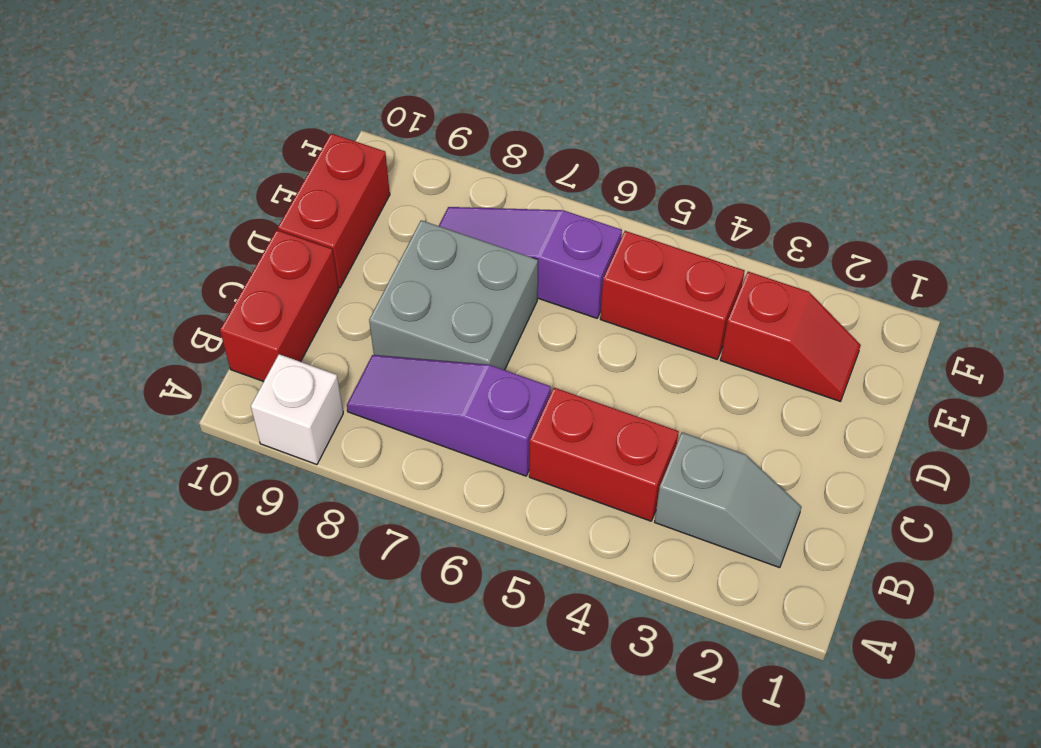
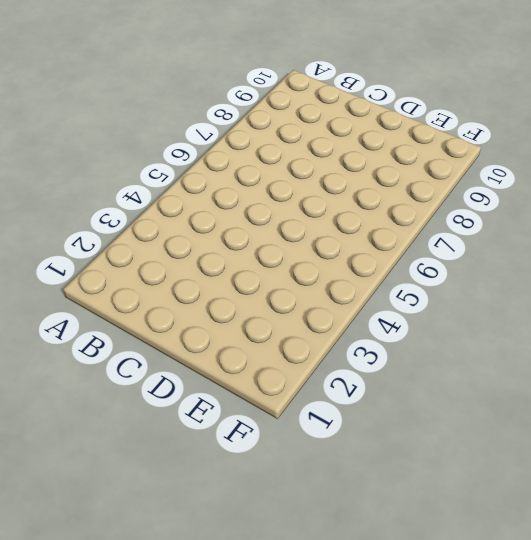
none -> white 1x1 brick [251,354,343,465]
none -> grey 1x2 slope [655,432,801,568]

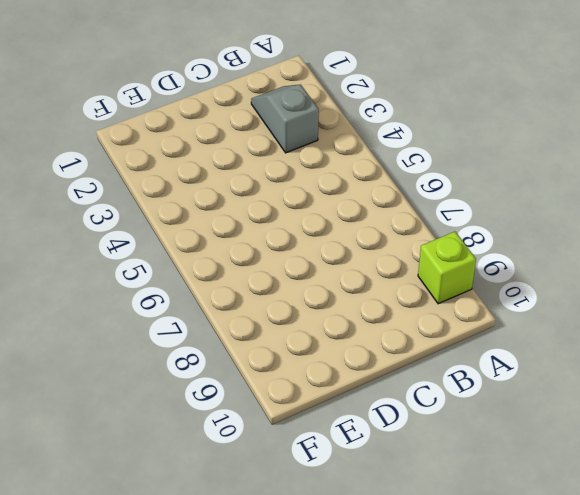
lime 1x1 brick [418,232,476,304] -> white 1x1 brick [251,354,343,465]
none -> red 1x2 brick [529,388,679,521]
none -> purple 1x3 slope [347,355,551,476]

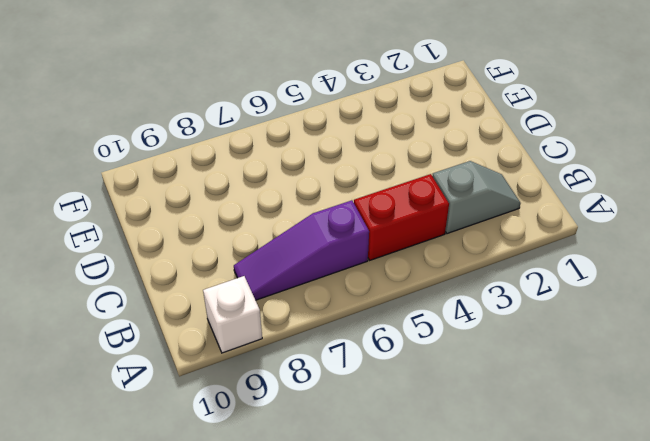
none -> red 1x2 brick [220,230,339,382]
none -> grey 2x2 brick [369,220,538,370]

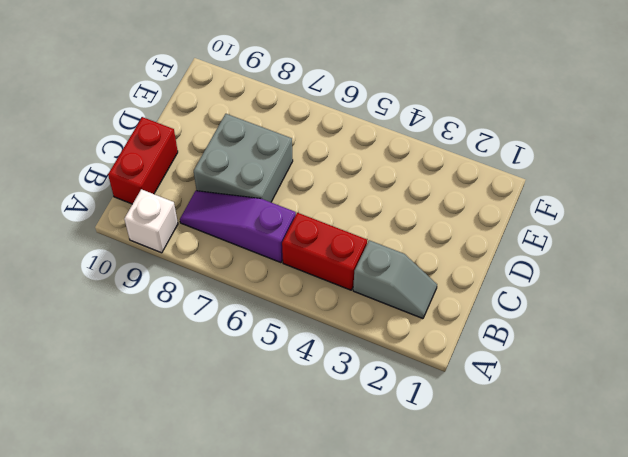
none -> red 1x2 brick [278,134,390,288]
none -> red 1x2 slope [721,272,861,401]

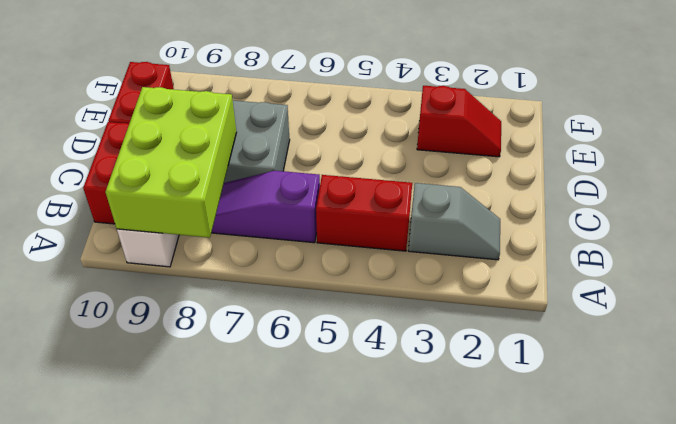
lime 2x3 brick [106,87,236,238] -> none
none -> red 1x2 brick [600,231,745,359]
none -> purple 1x3 slope [439,207,622,318]

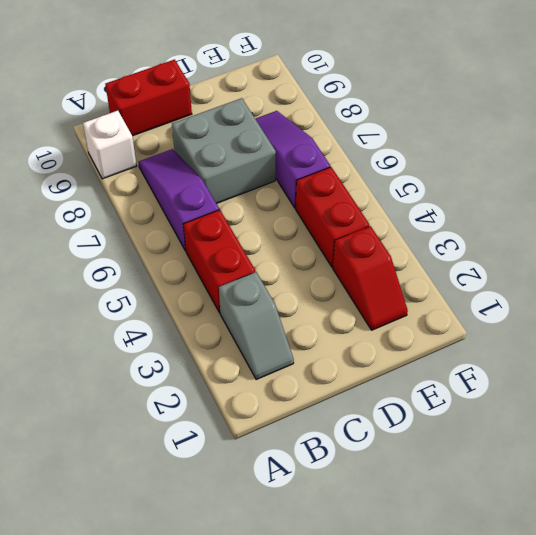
none -> red 1x2 brick [278,134,390,288]

